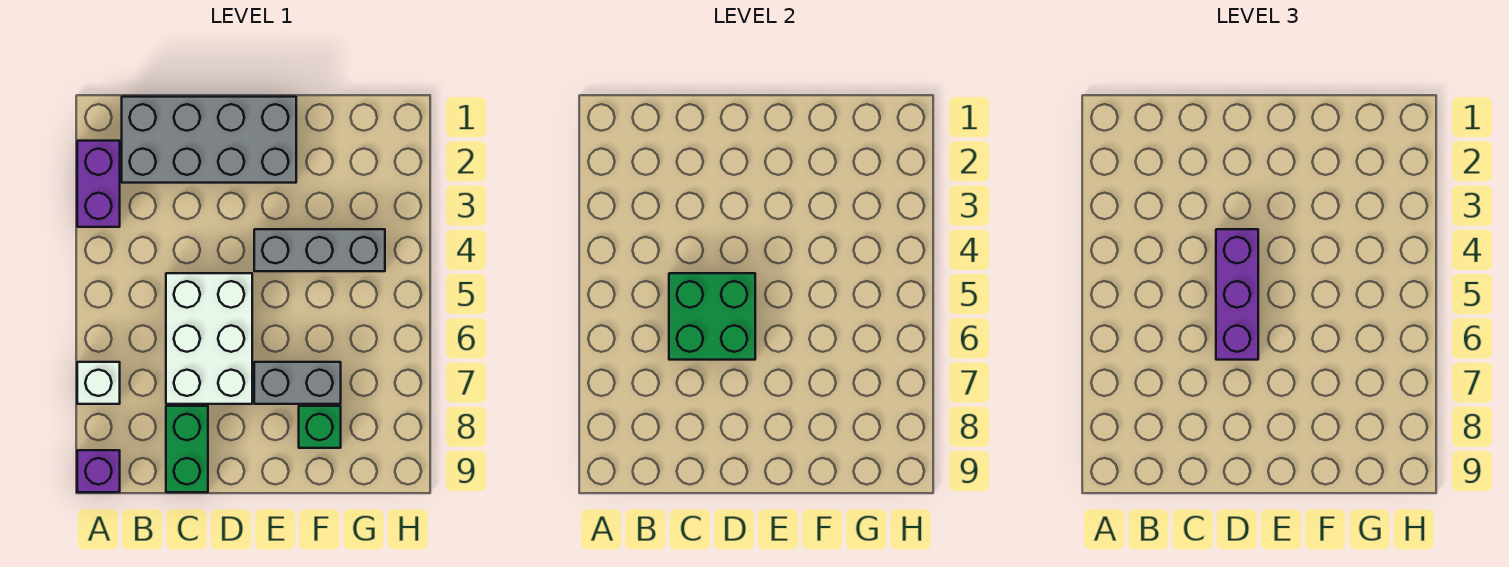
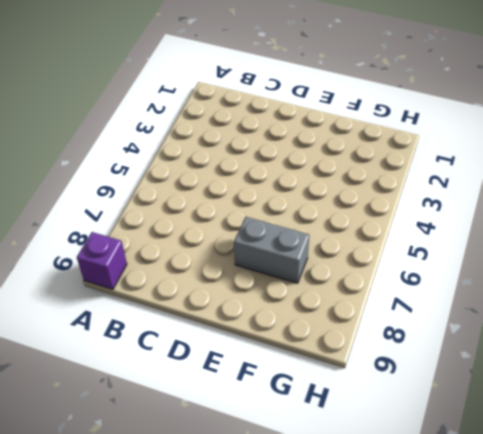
none -> purple 1x2 brick [77,141,120,227]
none -> white 1x1 brick [77,362,120,404]

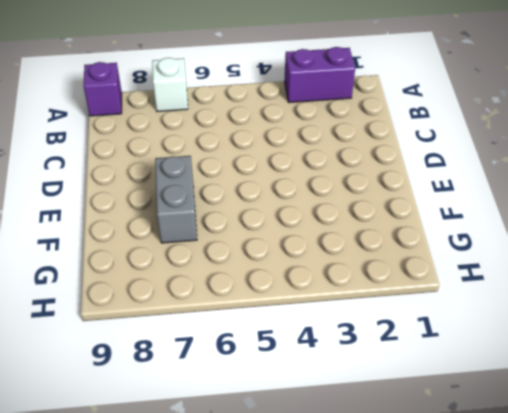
none -> grey 2x4 brick [122,97,296,183]
none -> white 2x3 brick [166,273,252,404]

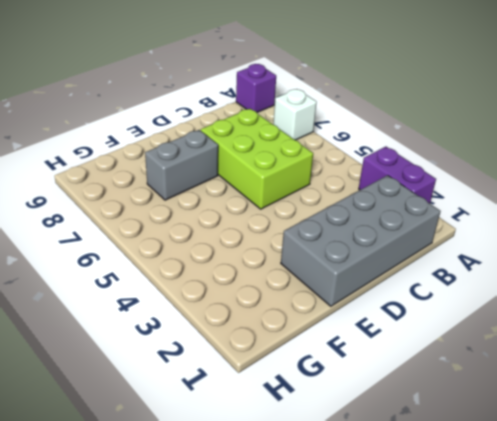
lime 2x3 brick [201,109,313,209] -> white 2x3 brick [166,273,252,404]
none -> green 1x2 brick [166,406,208,492]
none -> grey 1x3 brick [254,229,385,271]

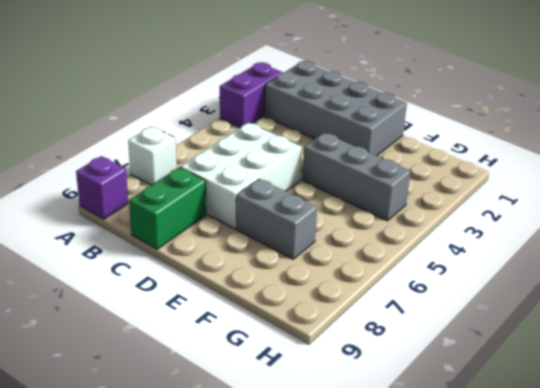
none -> green 1x1 brick [299,406,341,448]
none -> green 2x2 brick [669,273,755,360]

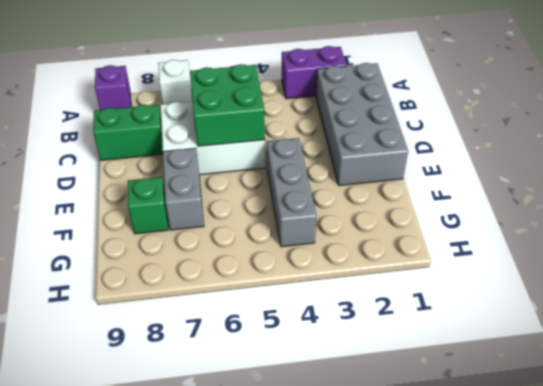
none -> purple 1x3 brick [1216,229,1258,360]

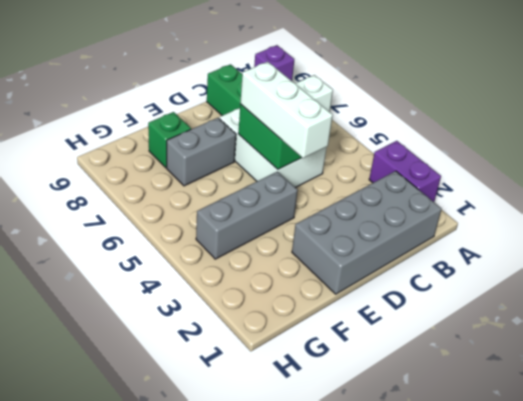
white 1x3 brick [240,62,333,158] -> purple 1x3 brick [1216,229,1258,360]

